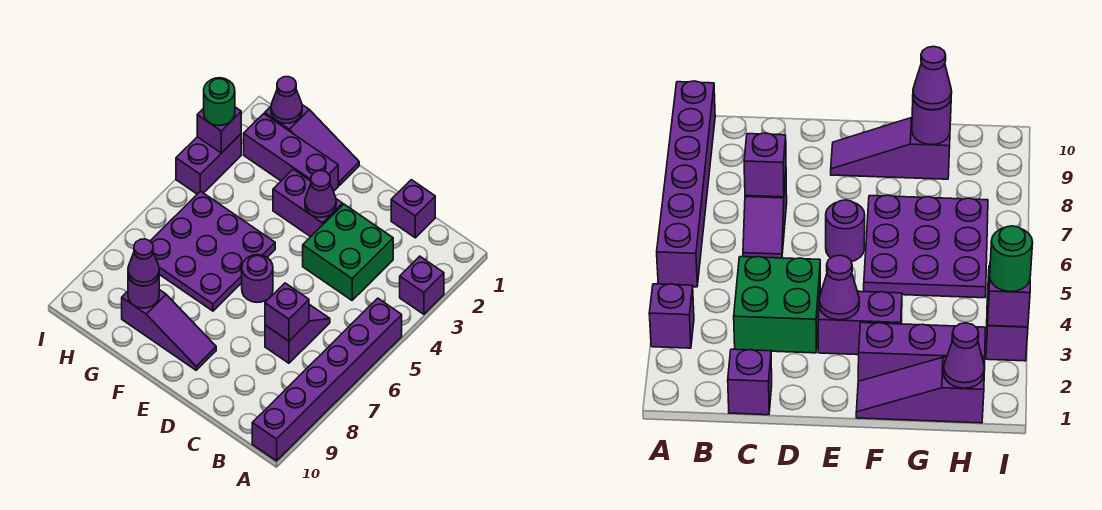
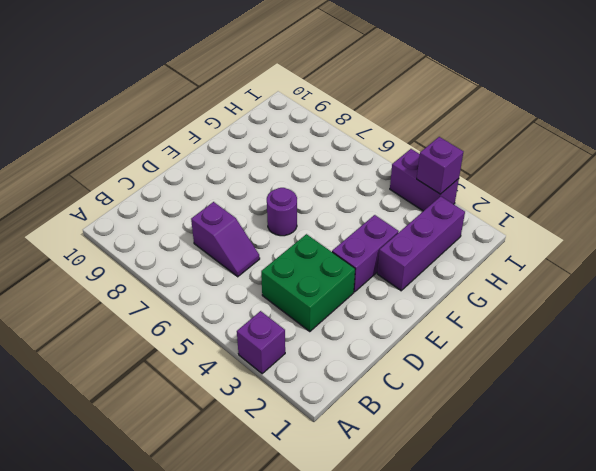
none -> purple 1x6 brick [252,298,402,461]
none -> purple 1x1 brick [391,180,435,238]
none -> purple 1x3 slope [122,290,216,370]

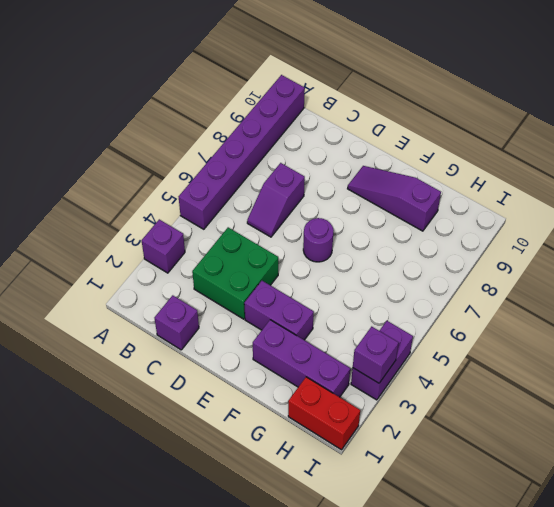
red 1x2 brick [288,377,360,450] -> purple 1x3 slope [265,105,359,185]
none -> purple 3x3 plate [150,191,275,311]
none -> purple 1x1 brick [265,283,309,341]
none -> purple 1x1 cone [305,171,336,217]

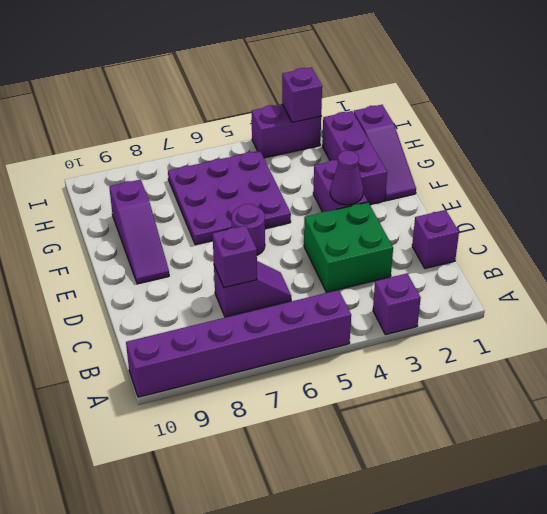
none -> purple 1x1 round brick [128,277,159,308]
none -> purple 1x1 cone [271,77,302,123]
none -> purple 1x1 cone [128,239,159,286]

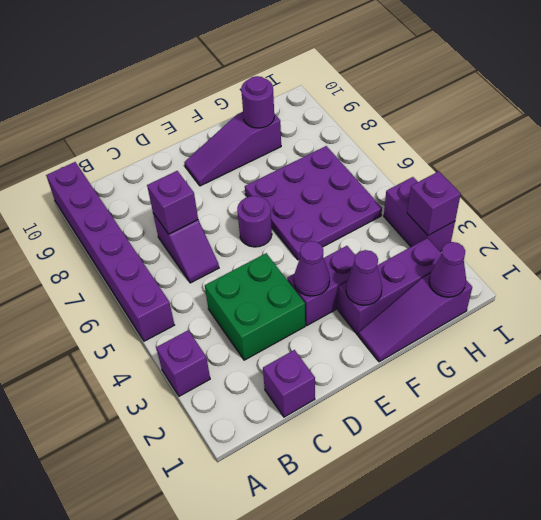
purple 1x1 cone [346,250,382,305] -> purple 1x1 cone moved to [128,239,159,286]
none -> green 1x1 round brick [204,78,235,126]

